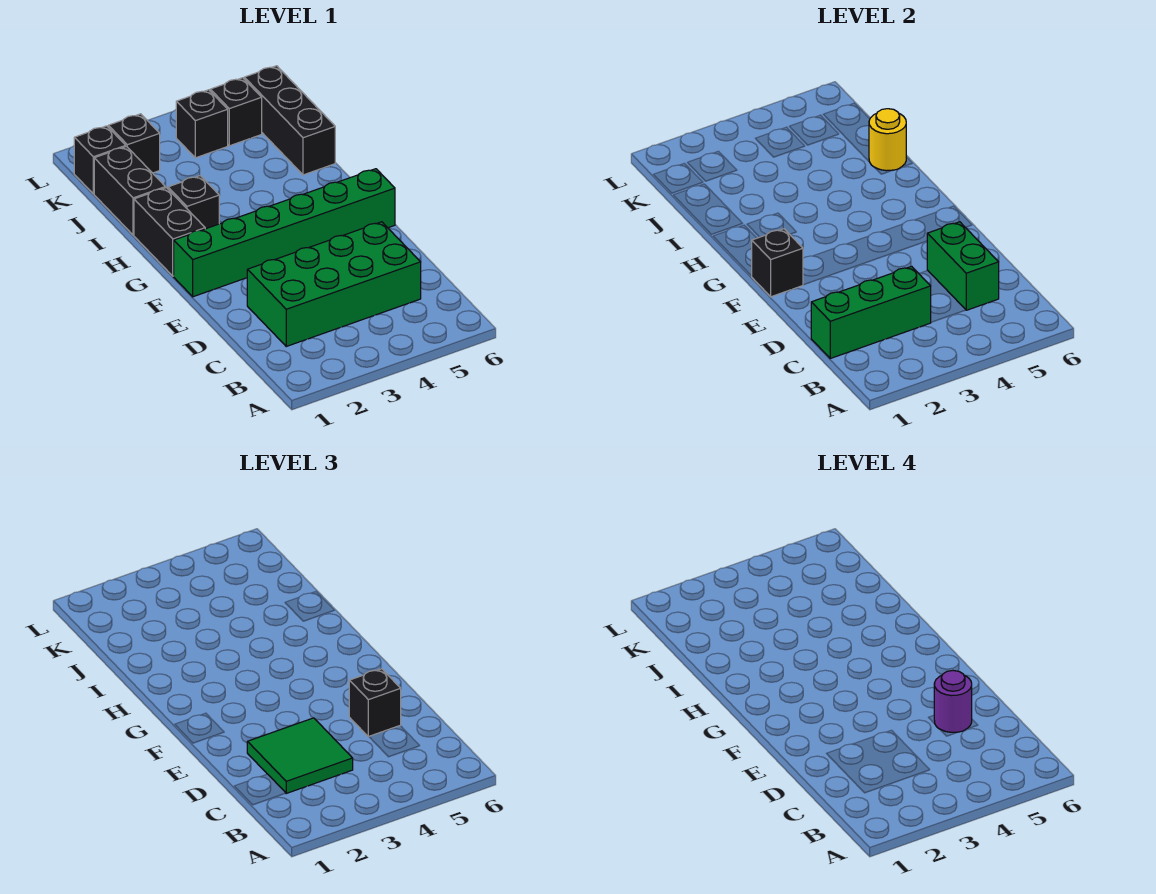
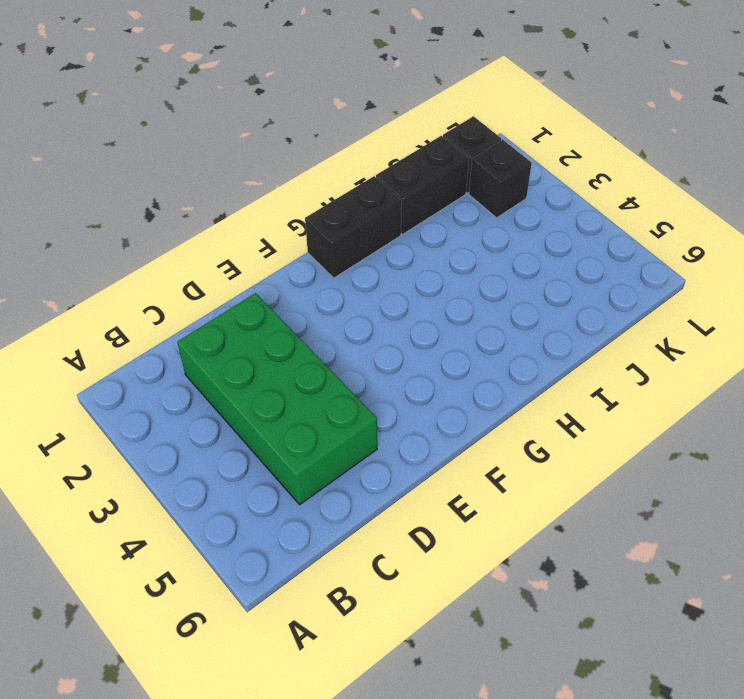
none -> green 1x6 brick [174,169,395,297]
none -> black 1x1 brick [168,176,219,229]
none -> black 1x3 brick [244,66,335,175]

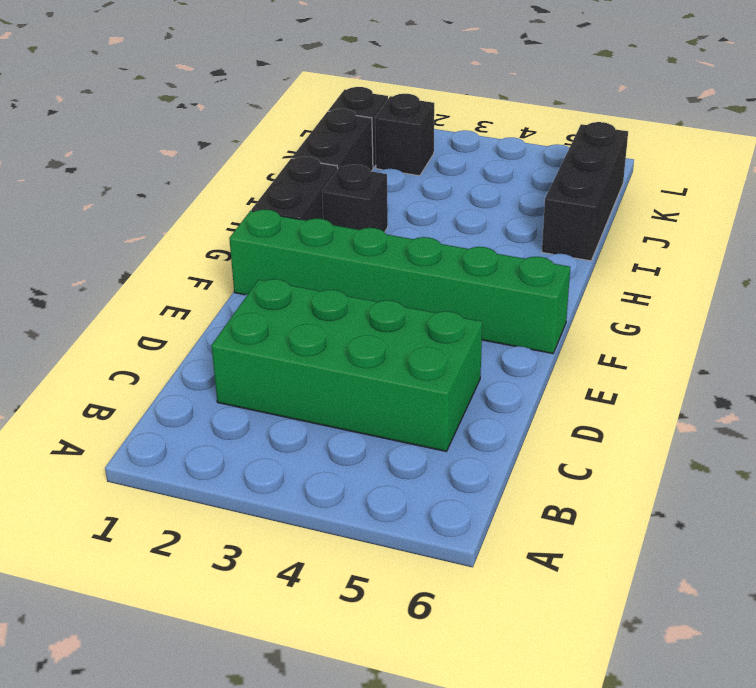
none -> black 1x1 brick [176,90,228,158]
none -> black 1x1 brick [210,78,262,146]
none -> green 1x3 brick [811,266,931,358]

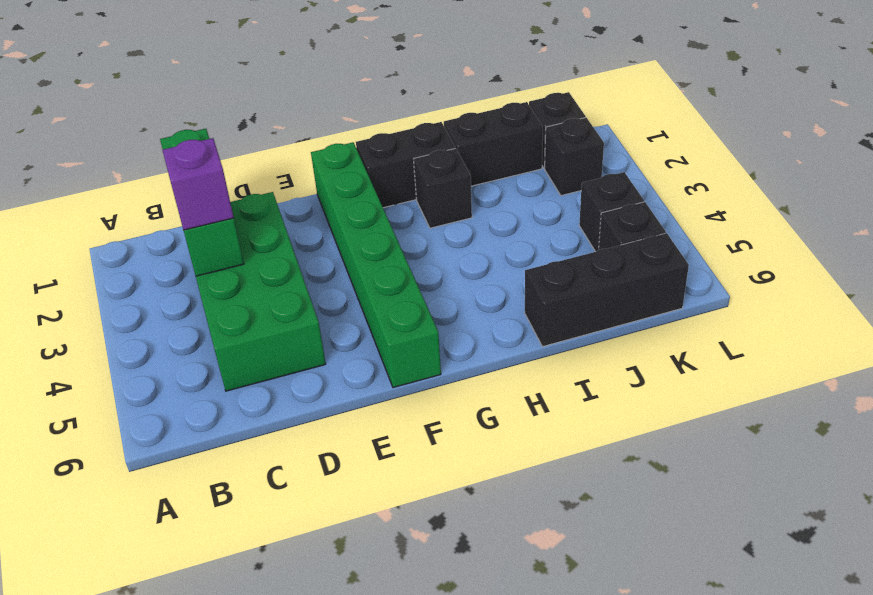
purple 1x1 brick [163,138,234,230] -> green 2x2 tile [247,718,353,793]
none -> green 1x2 brick [927,222,999,310]
none -> black 1x1 brick [751,229,803,297]
none -> yellow 1x1 round brick [869,109,906,171]

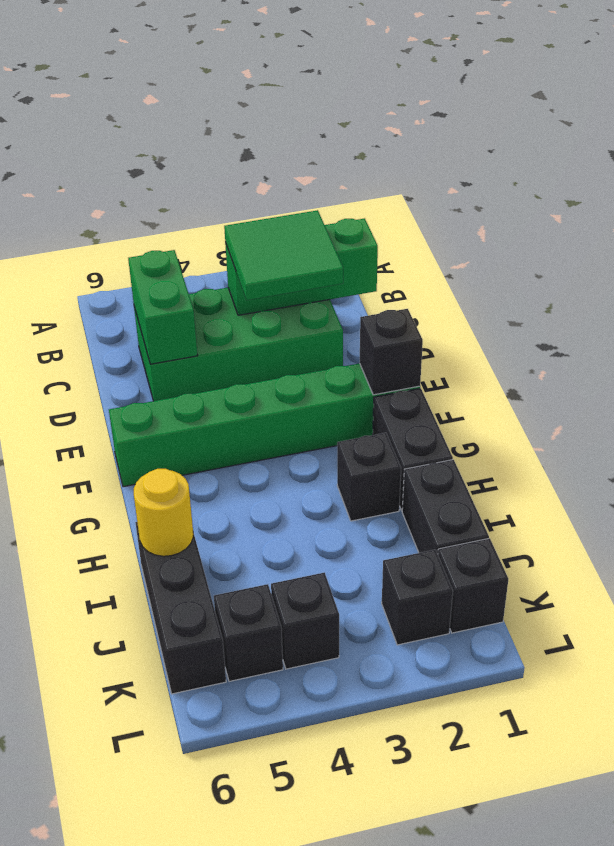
none -> black 1x1 brick [349,669,401,737]
none -> purple 1x1 round brick [934,671,972,732]

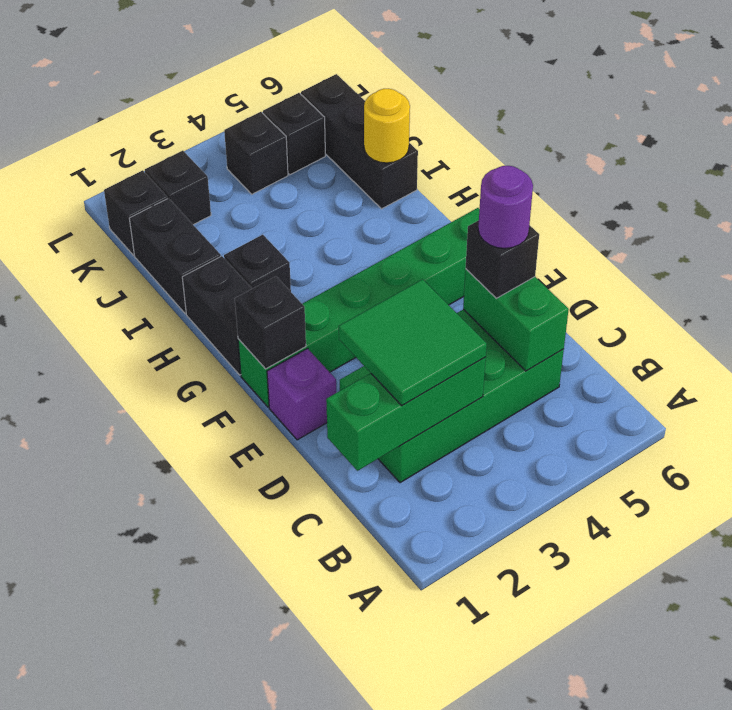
purple 1x1 brick [267,349,336,440] -> none

